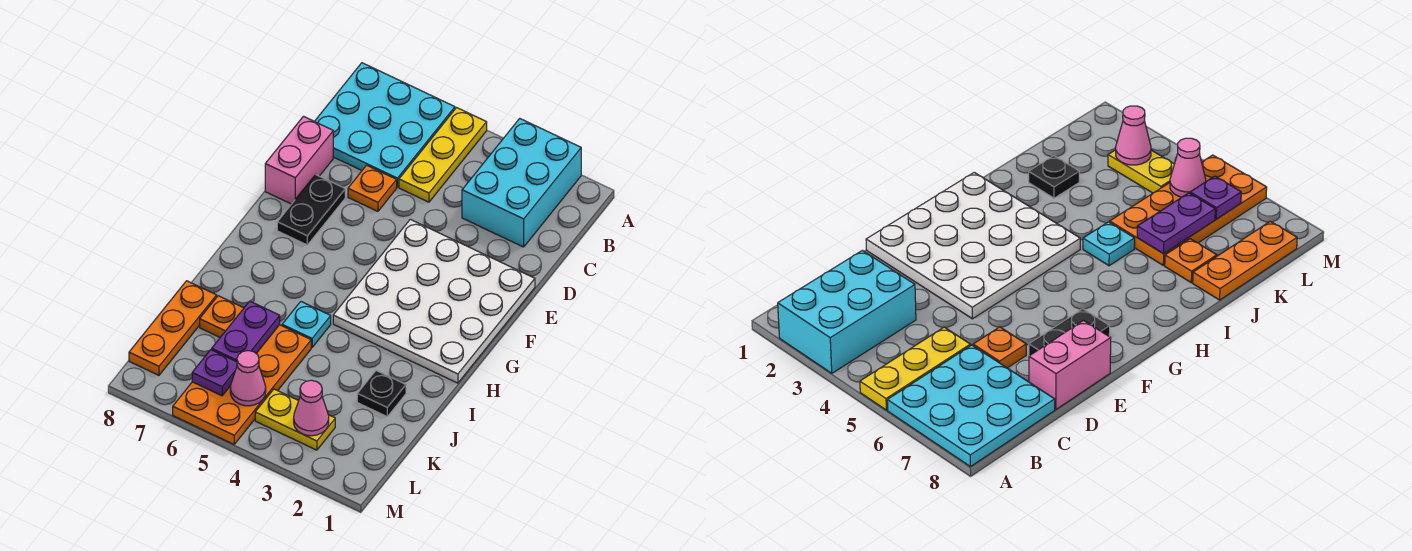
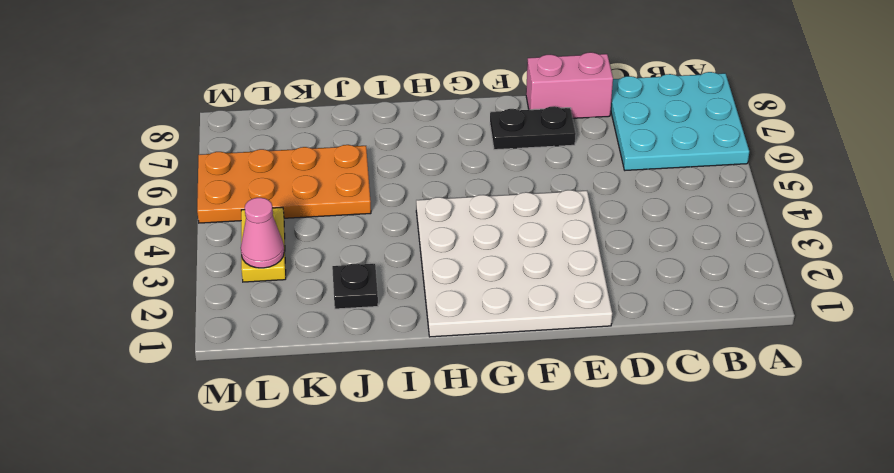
none -> cyan 2x3 brick [462,119,581,247]
none -> yellow 1x3 plate [399,108,487,202]
none -> orange 1x1 plate [348,165,397,211]

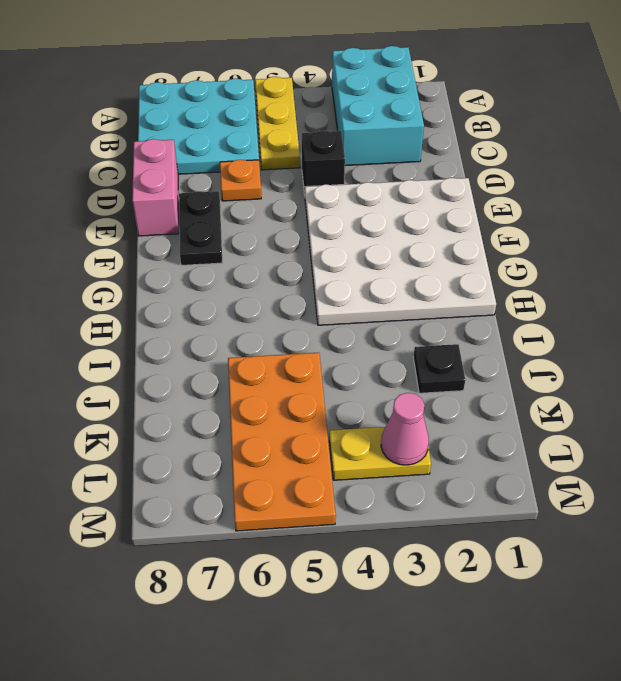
black 1x1 brick [302,130,345,194] -> none
none -> cyan 1x1 plate [282,302,331,347]
none -> orange 1x1 plate [200,296,244,337]
none -> orange 1x3 plate [129,281,217,375]

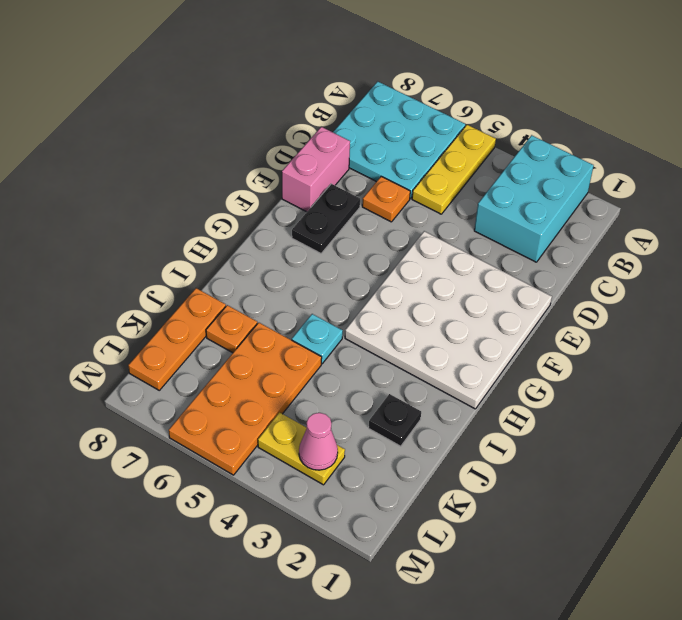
none -> purple 1x2 plate [212,301,280,362]
none -> pink 1x1 cone [230,351,266,406]
none -> purple 1x1 plate [192,350,237,396]

